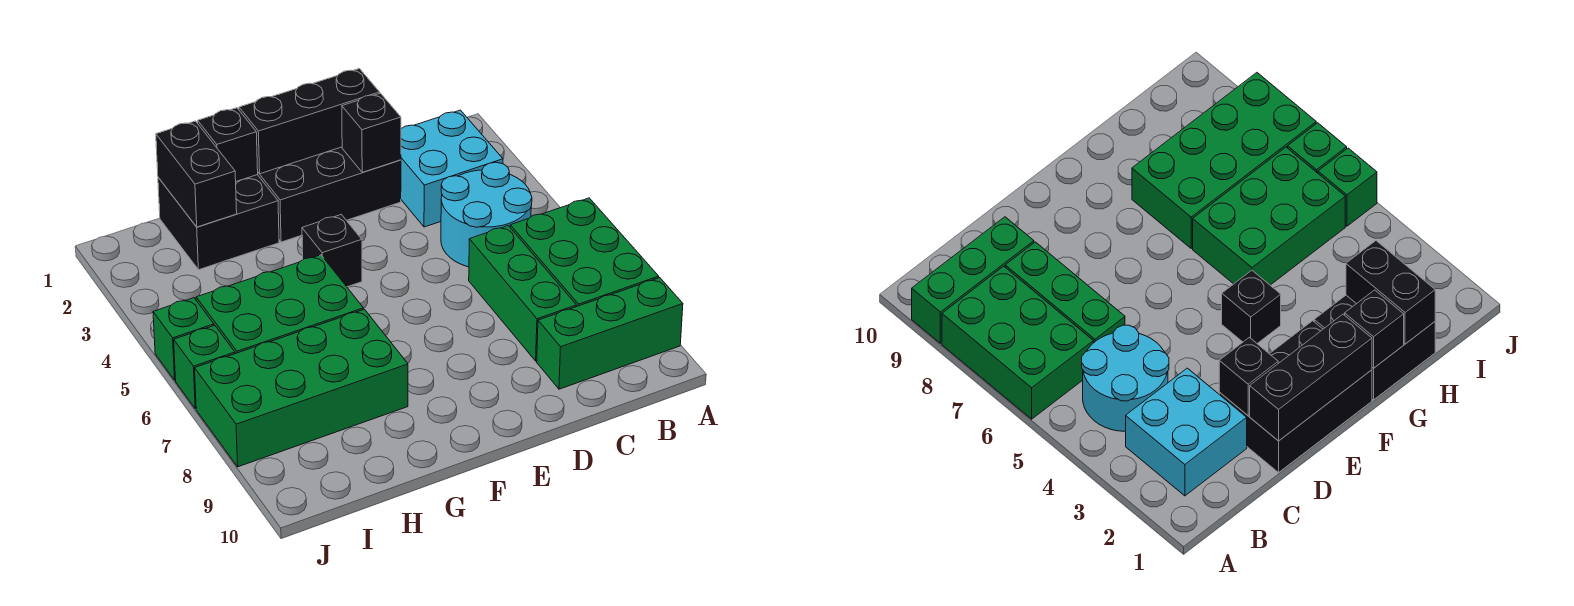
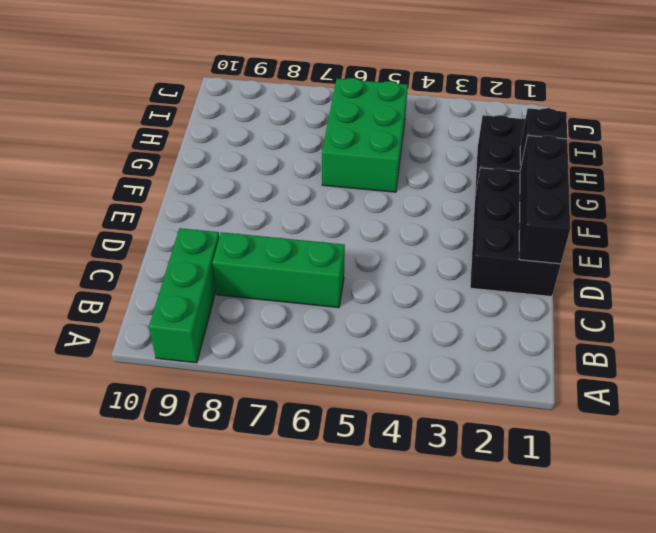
none -> green 2x3 brick [510,198,659,307]
none -> cyan 2x2 brick [401,110,503,227]
none -> cyan 2x2 round brick [441,162,532,267]

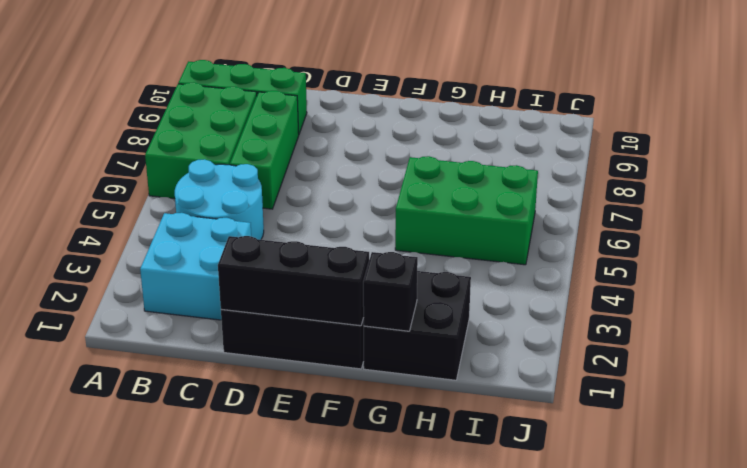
none -> black 1x1 brick [302,214,362,287]
none -> green 2x4 brick [195,309,408,467]
none -> green 1x1 brick [153,298,214,380]

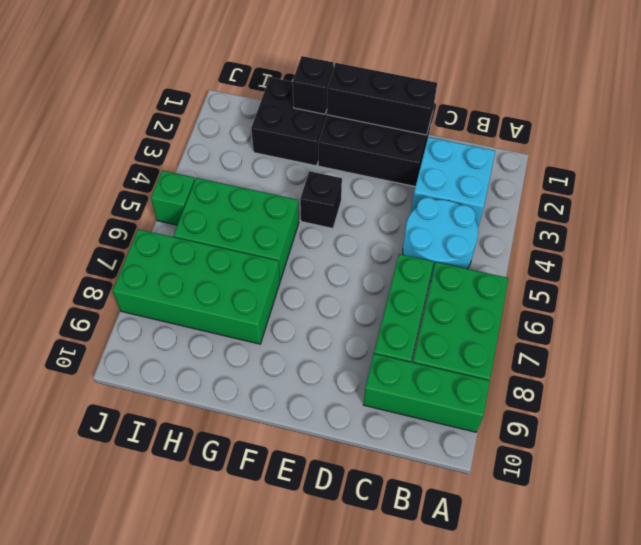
none -> green 1x1 brick [174,325,235,409]
none -> black 1x1 brick [342,93,401,172]
none -> black 1x2 brick [156,121,237,227]

